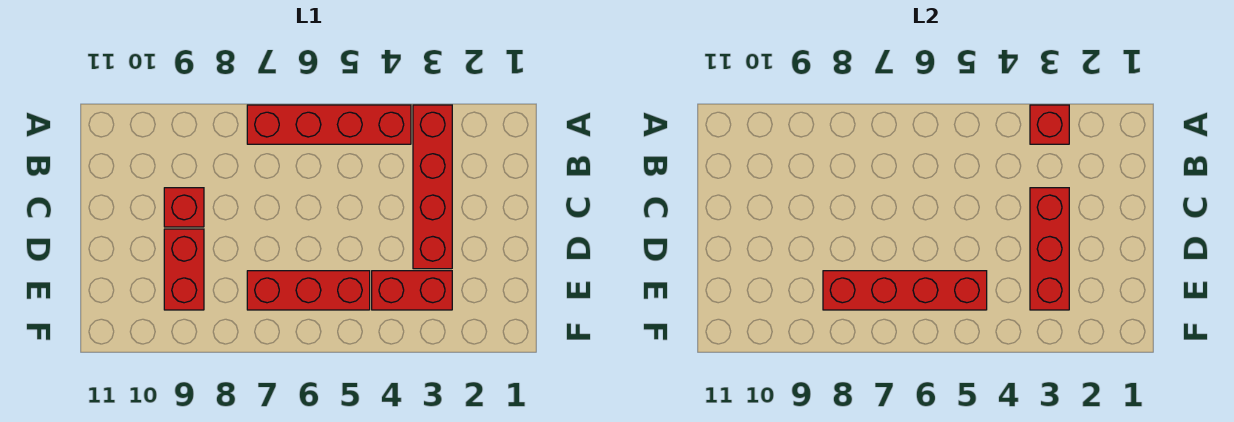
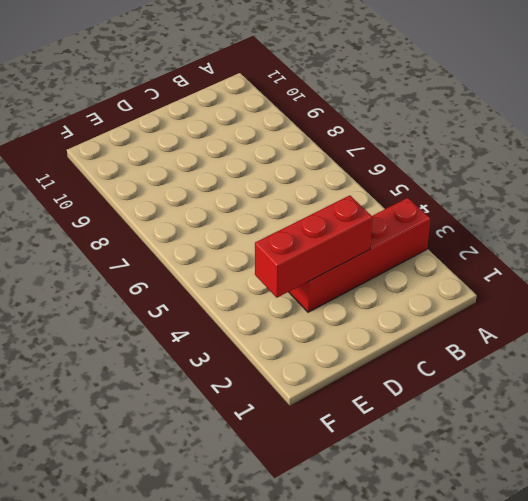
none -> red 1x4 brick [247,105,411,144]
none -> red 1x1 brick [164,188,204,227]

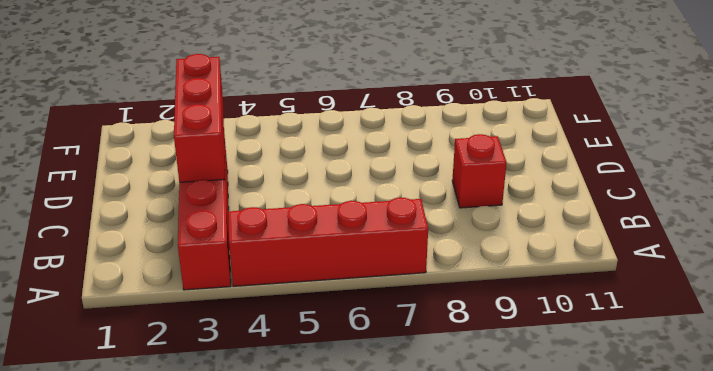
none -> red 1x2 brick [164,229,204,310]
none -> red 1x2 brick [372,271,452,310]

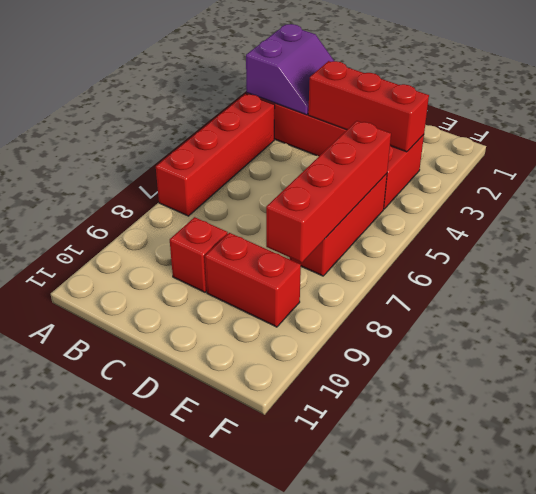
purple 2x2 slope [246,24,334,115] -> red 1x1 brick [1030,105,1069,144]

